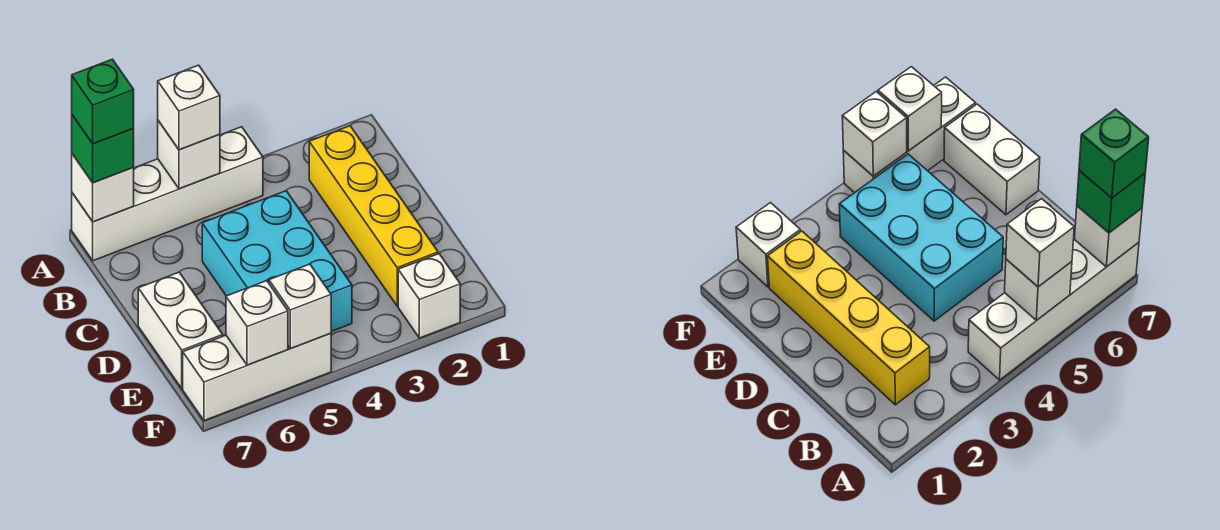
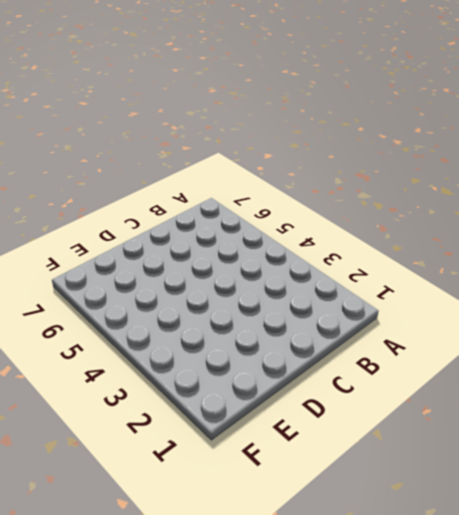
none -> white 1x4 brick [72,127,263,261]
none -> yellow 1x4 brick [309,126,438,306]
none -> cyan 2x3 brick [202,191,352,331]

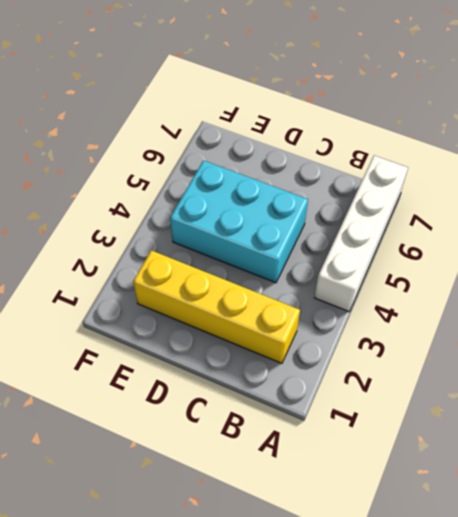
none -> white 1x2 brick [138,272,223,389]
none -> white 1x1 brick [398,254,460,338]
none -> white 1x3 brick [183,333,331,421]

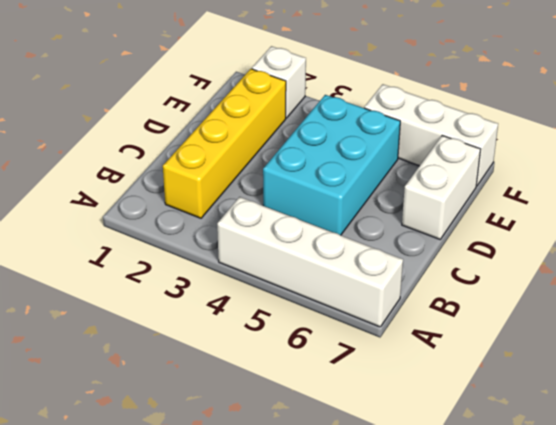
none -> white 1x1 brick [158,121,220,189]
none -> white 1x1 brick [72,154,134,222]
none -> white 1x1 brick [269,264,331,349]

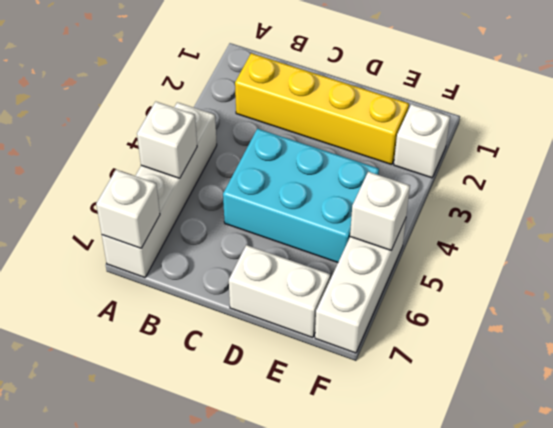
none -> white 1x1 brick [226,281,288,365]
none -> white 1x1 brick [158,65,220,150]
none -> green 1x1 brick [72,115,134,183]

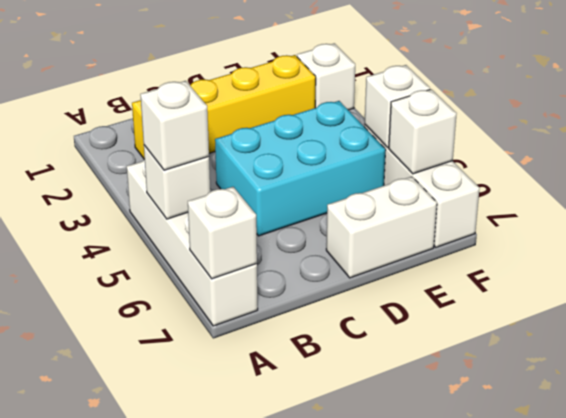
none -> green 1x1 brick [72,115,134,183]
none -> green 1x1 brick [72,59,134,144]

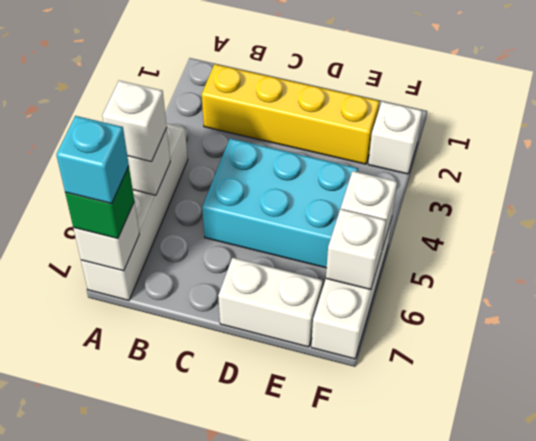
cyan 1x1 brick [56,116,129,204] -> green 1x1 brick [72,59,134,144]

